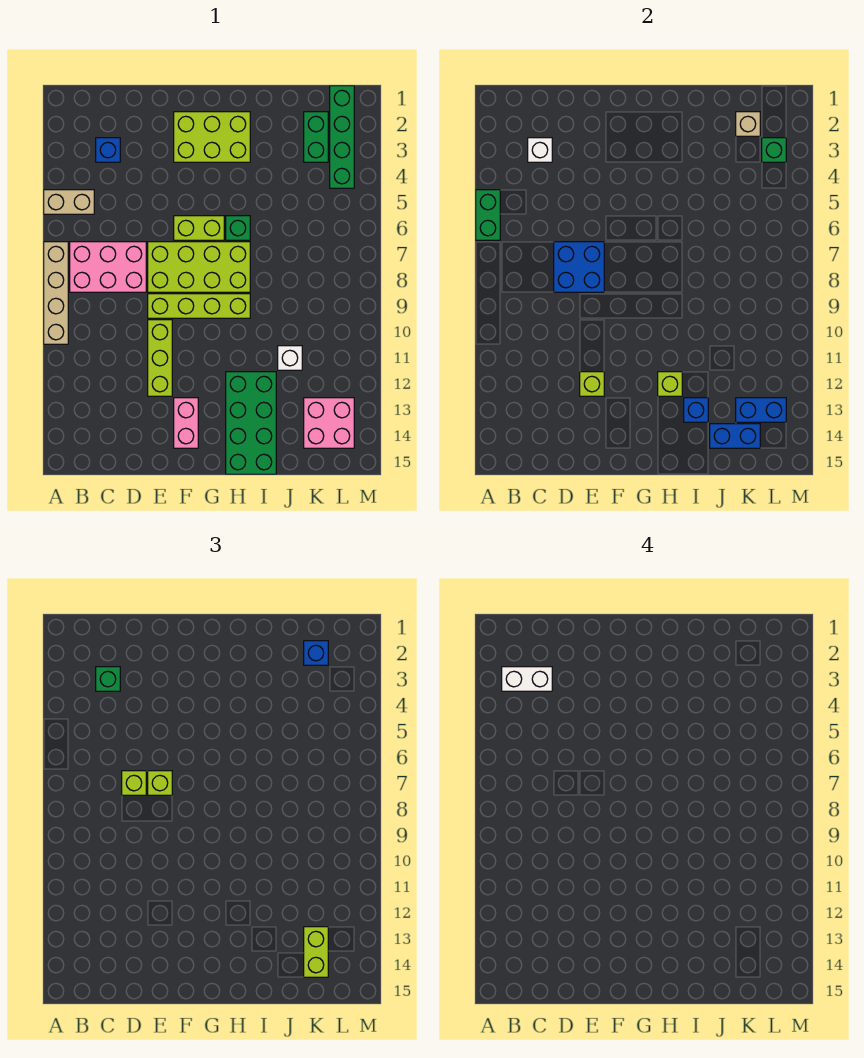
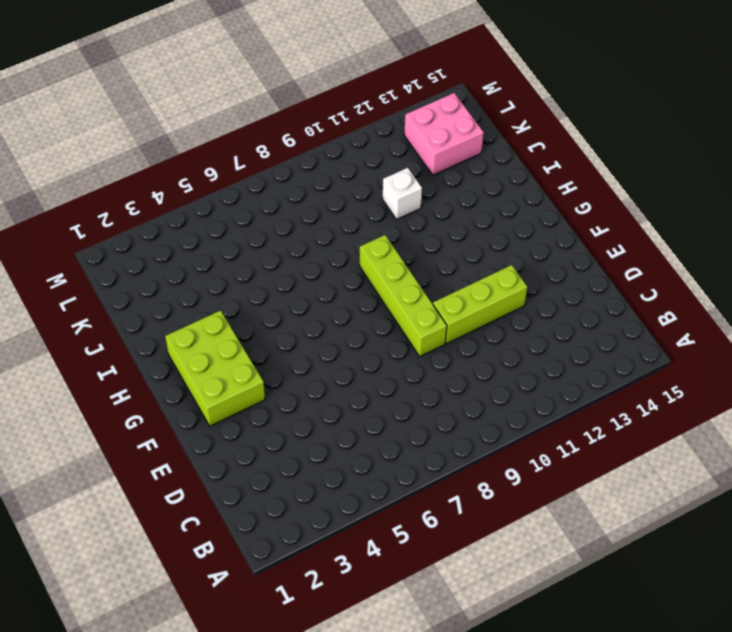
none -> tan 1x2 brick [44,190,94,214]
none -> tan 1x4 brick [44,242,68,344]
none -> pink 2x3 brick [70,242,146,292]
none -> blue 1x1 brick [96,138,120,162]

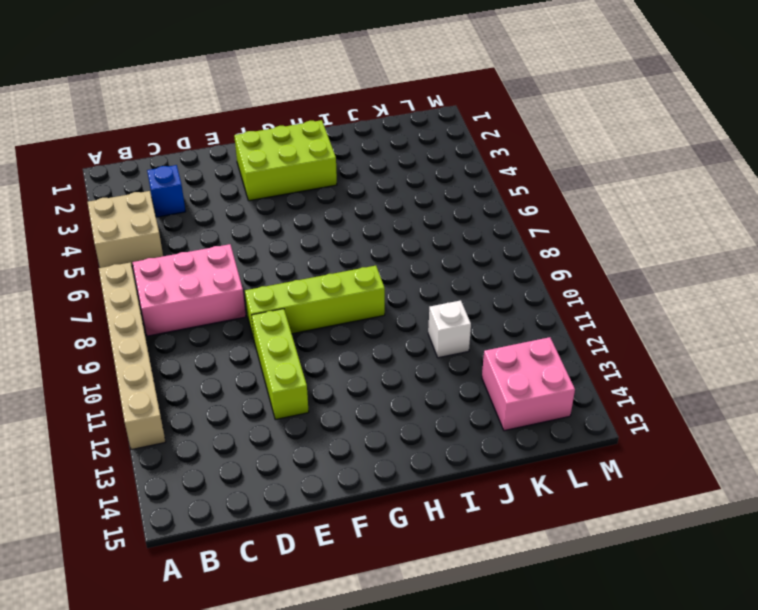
tan 2x2 brick [88,191,163,268] -> tan 1x2 brick [44,190,94,214]
tan 1x6 brick [99,262,166,450] -> tan 1x4 brick [44,242,68,344]
none -> lime 2x4 brick [148,242,250,292]
none -> lime 1x2 brick [174,216,224,240]
none -> pink 1x2 brick [174,398,198,448]
none -> green 1x1 brick [226,216,250,240]

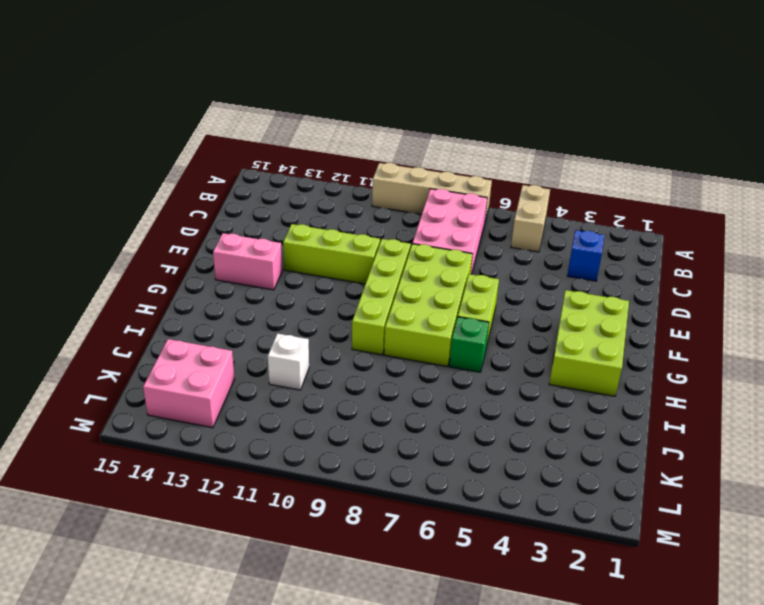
none -> green 2x4 brick [226,372,276,474]
none -> green 1x2 brick [304,112,328,162]
none -> green 1x4 brick [330,86,354,188]
none -> green 1x2 brick [476,190,500,240]

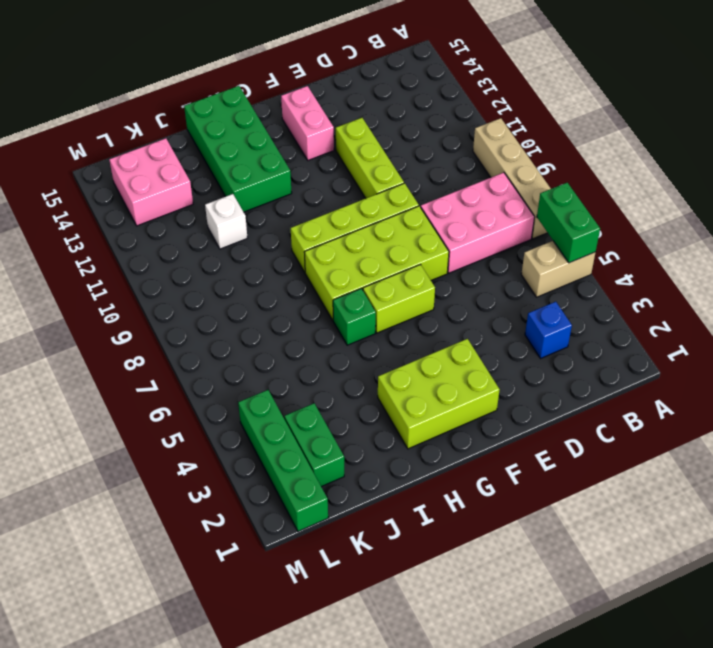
none -> white 1x1 brick [528,138,552,162]
none -> blue 2x2 brick [554,242,604,292]
none -> lime 1x1 brick [580,372,604,396]
none -> lime 1x1 brick [658,372,682,396]

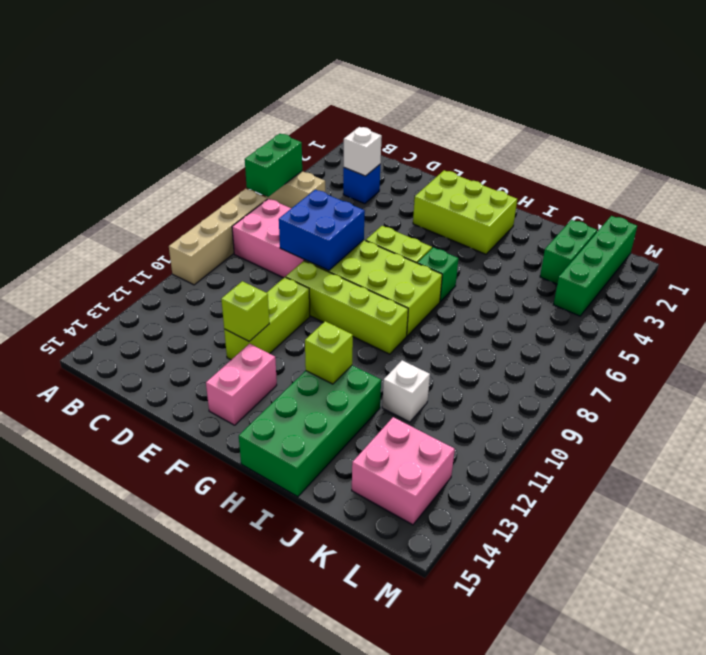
none -> blue 1x1 brick [684,398,708,422]
none -> blue 1x2 brick [710,424,760,448]
none -> tan 1x1 brick [736,112,760,136]
none -> blue 1x2 brick [736,398,786,422]

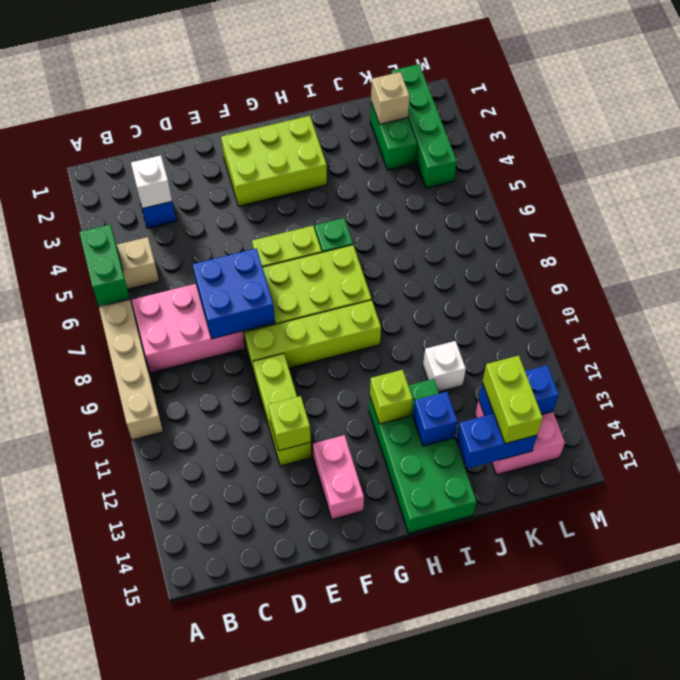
none -> green 1x1 brick [762,138,786,162]
none -> green 1x1 brick [96,667,120,691]
none -> lime 1x1 brick [122,771,146,795]
none -> lime 1x1 brick [148,771,172,795]

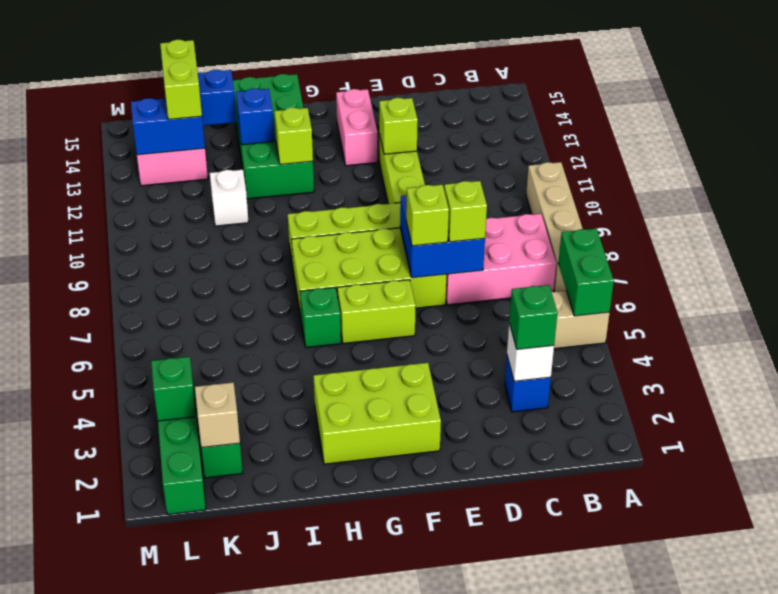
none -> blue 1x1 brick [304,641,328,665]
none -> white 1x2 brick [502,667,552,691]

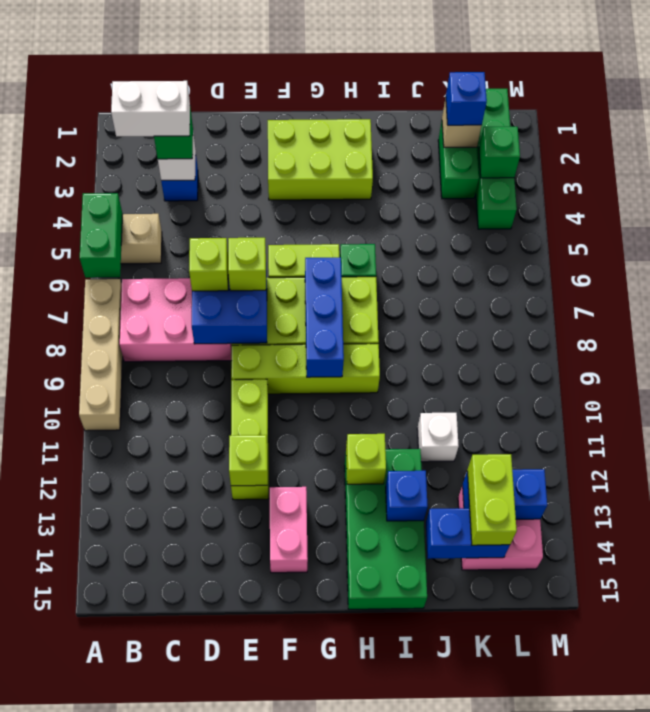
blue 1x3 brick [305,258,344,377] -> none

